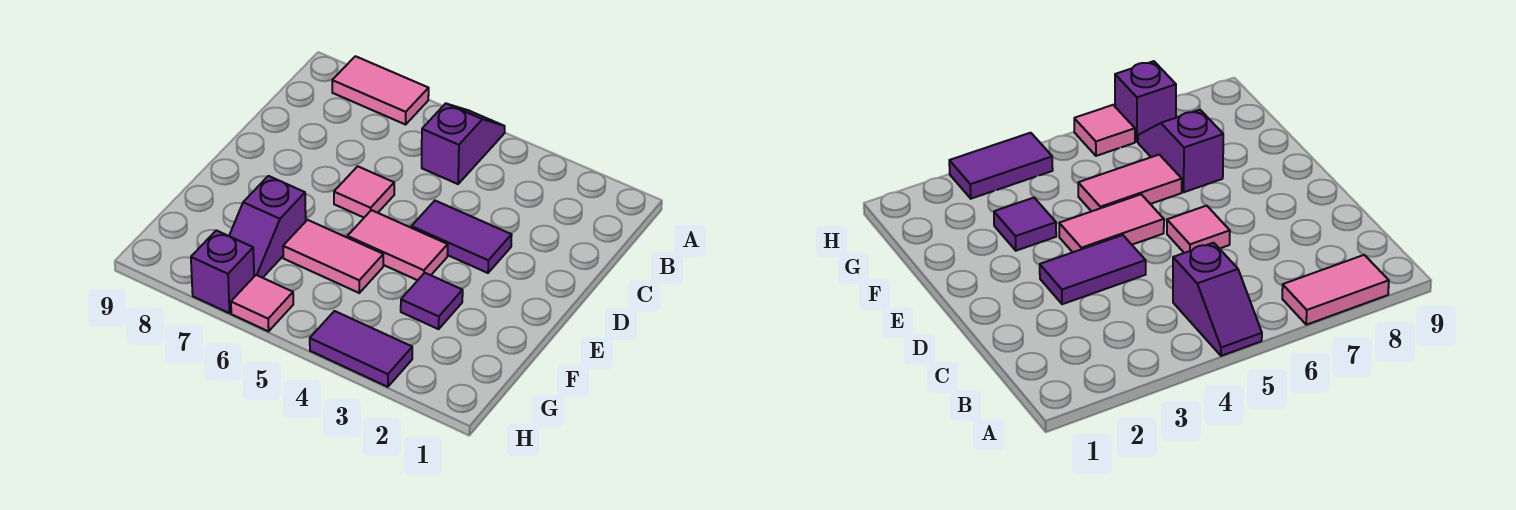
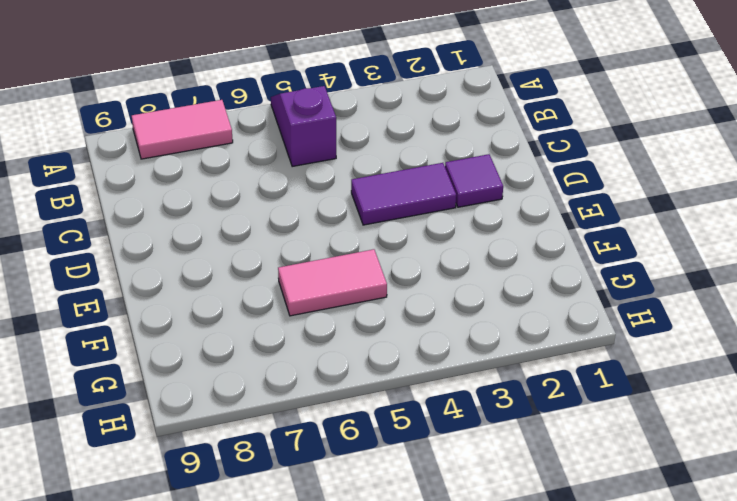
purple 1x1 tile [445,154,503,207] -> purple 1x1 tile moved to [401,273,463,329]
none -> pink 1x1 tile [334,166,394,217]
none -> pink 1x2 tile [347,210,448,280]

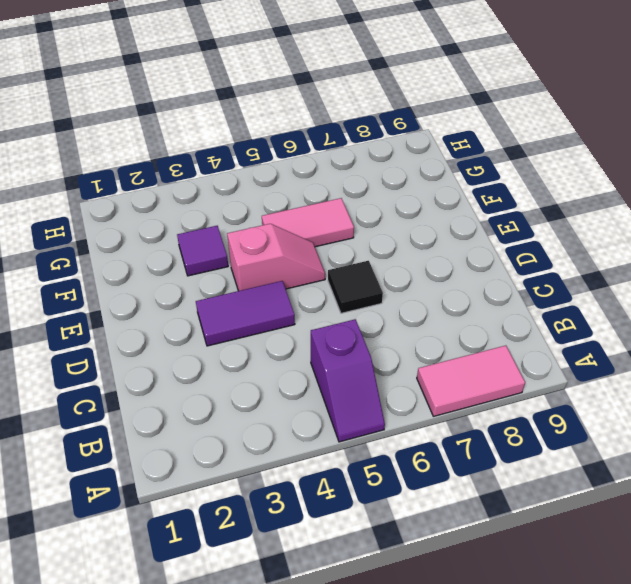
black 1x1 tile [328,261,383,313] -> pink 1x1 tile [334,166,394,217]
pink 1x2 slope [227,224,325,291] -> pink 1x2 tile [347,210,448,280]
none -> purple 1x2 slope [229,176,306,278]
none -> purple 1x2 tile [310,311,412,387]

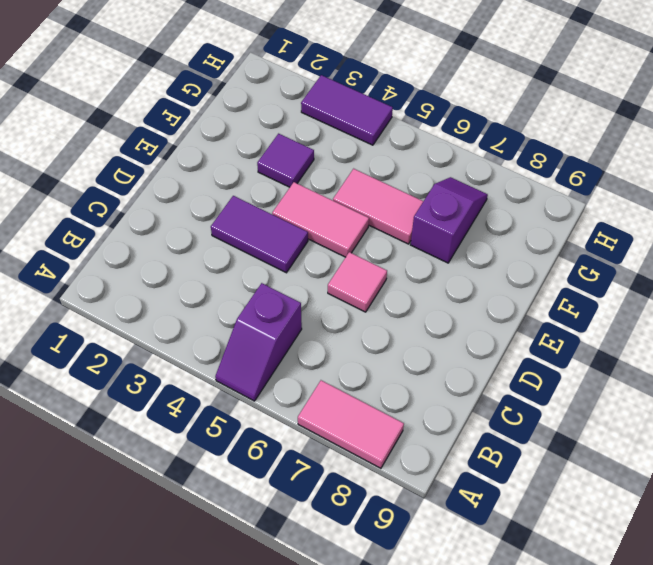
none -> pink 1x1 tile [231,275,293,331]
none -> purple 1x1 brick [191,230,254,313]

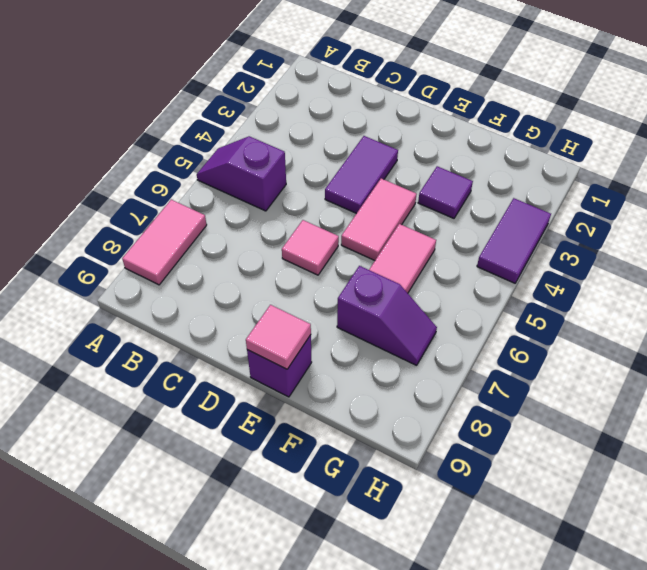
purple 1x1 brick [247,335,312,397] -> purple 1x1 brick moved to [191,230,254,313]
pink 1x1 tile [246,305,311,369] -> pink 1x1 tile moved to [231,275,293,331]

